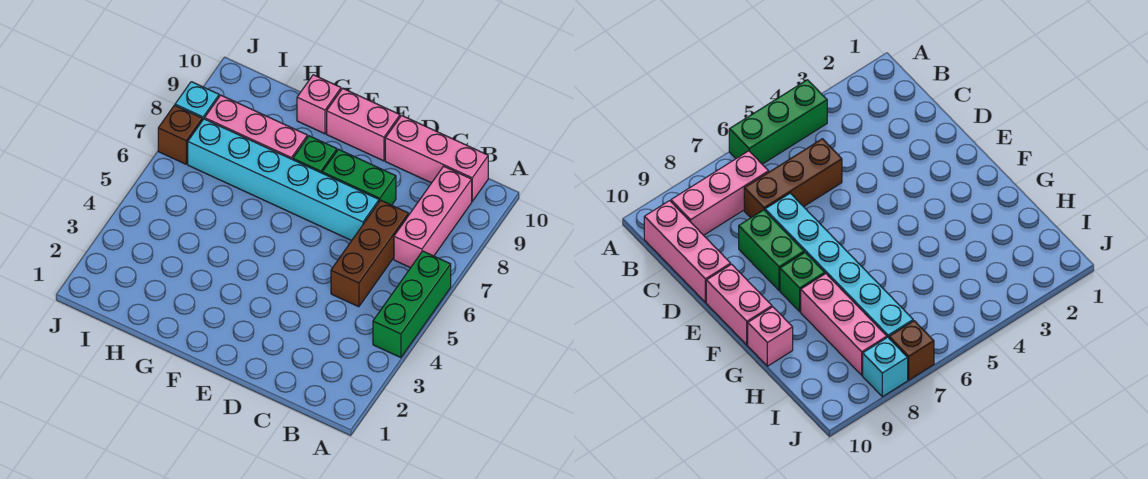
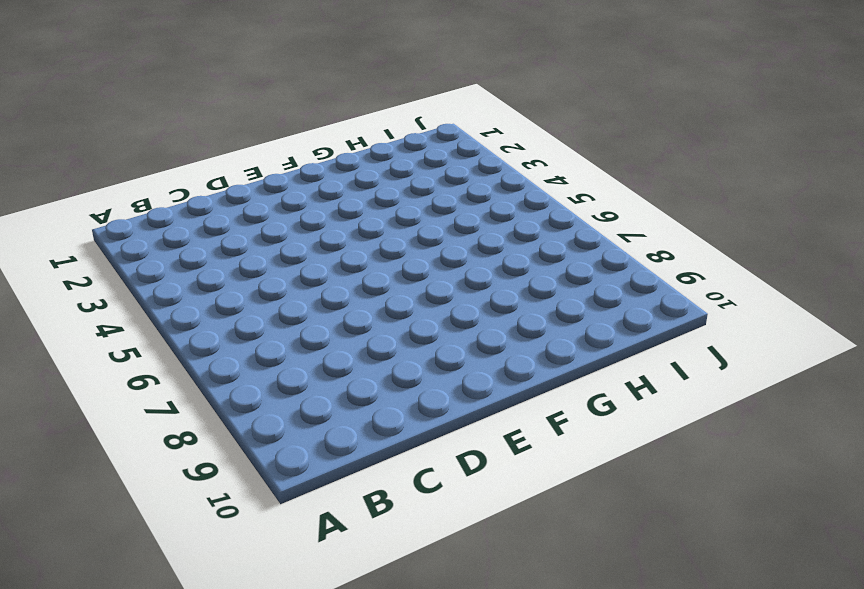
none -> green 1x3 brick [373,251,451,358]
none -> pink 1x3 brick [394,166,472,268]
none -> pink 1x3 brick [385,115,488,201]

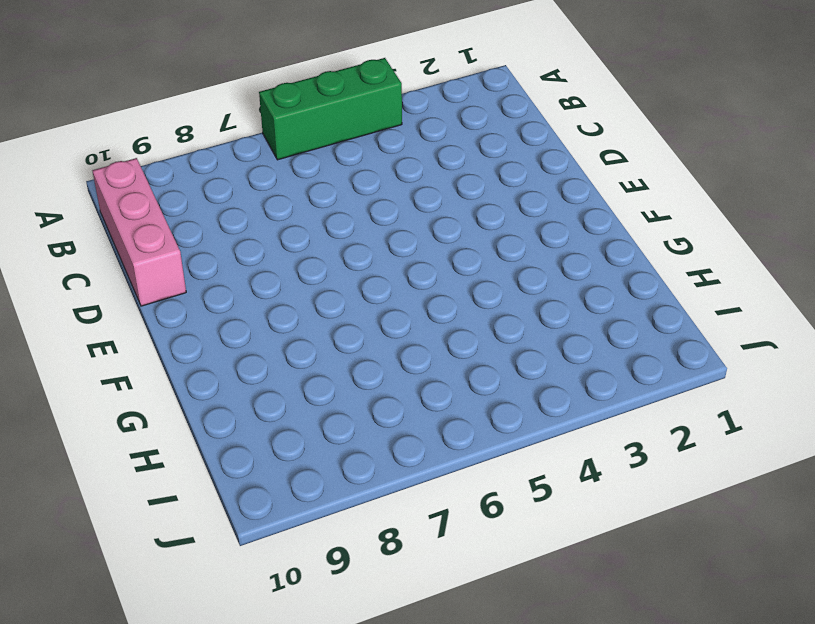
none -> pink 1x3 brick [394,166,472,268]
none -> brown 1x3 brick [331,200,408,307]
none -> cyan 1x6 brick [188,119,379,241]

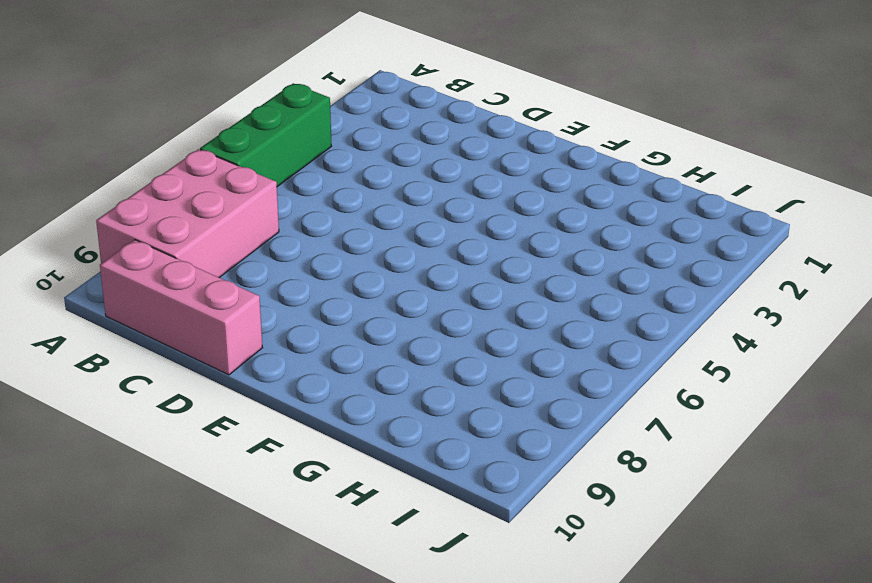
pink 2x3 brick [96,149,279,277] -> pink 1x3 brick [394,166,472,268]
none -> brown 1x3 brick [331,200,408,307]
none -> cyan 1x6 brick [188,119,379,241]
none -> green 1x2 brick [322,149,396,205]

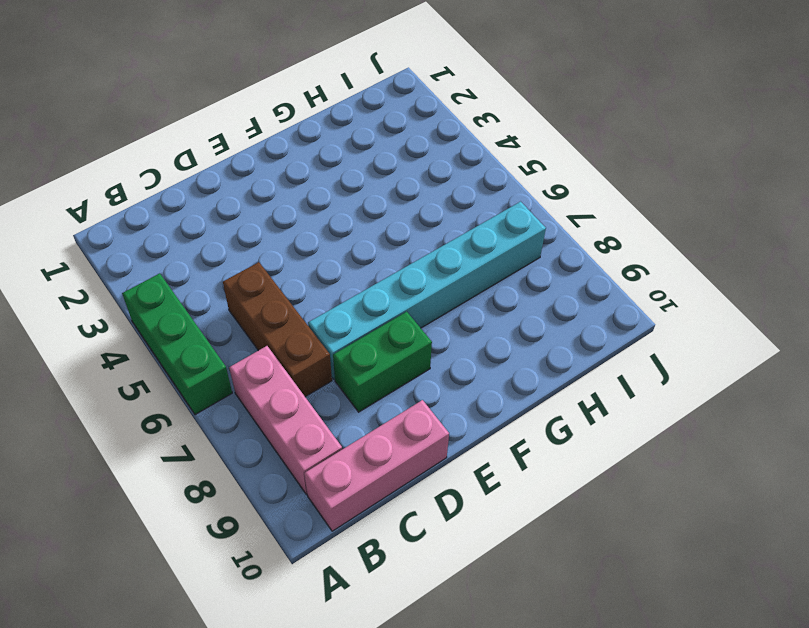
none -> pink 1x2 brick [327,88,400,161]
none -> green 1x1 brick [293,136,337,173]
none -> pink 1x3 brick [205,95,307,160]

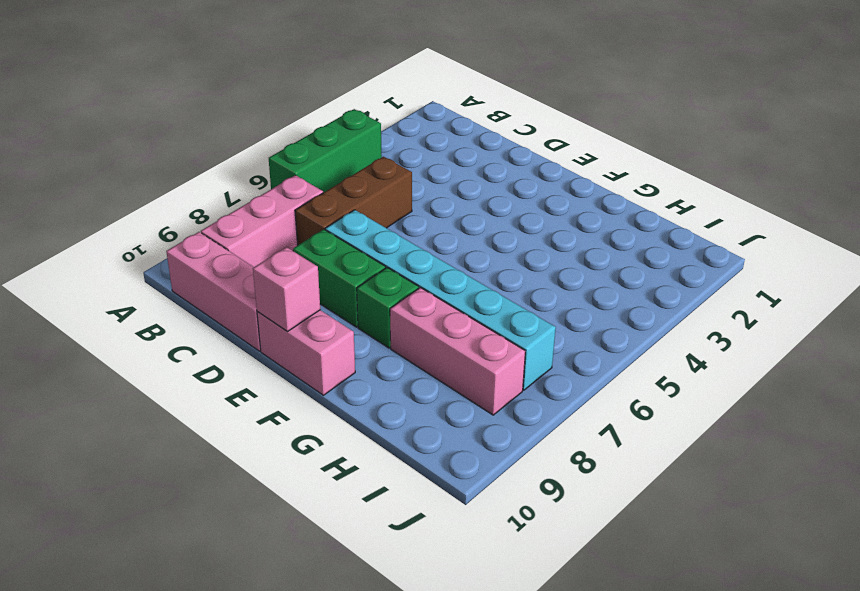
pink 1x1 brick [253,247,320,332] -> pink 1x1 brick moved to [297,75,341,134]
none -> brown 1x1 brick [158,105,202,164]
none -> cyan 1x1 brick [175,82,219,120]

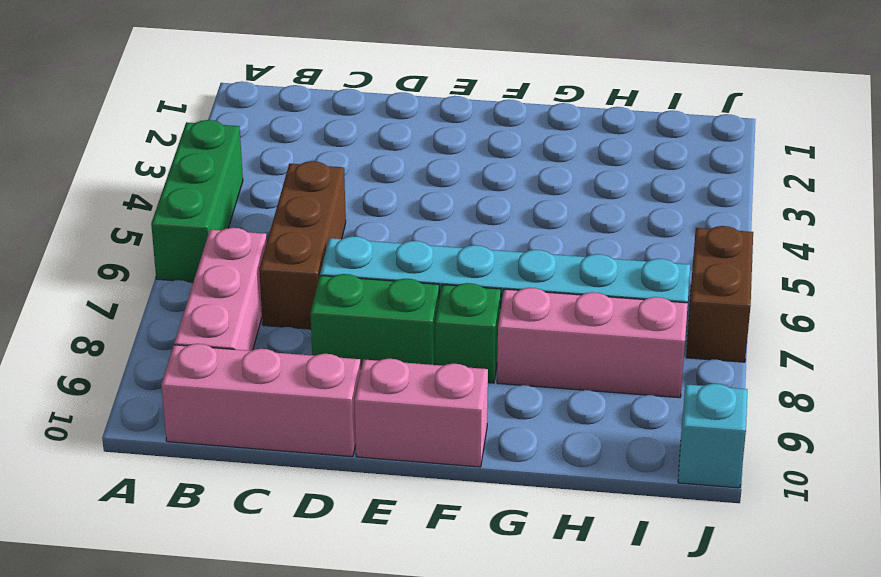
brown 1x2 brick [686,226,753,362] -> brown 1x1 brick [158,105,202,164]
cyan 1x1 brick [678,384,747,488] -> cyan 1x1 brick moved to [175,82,219,120]
none -> pink 1x1 brick [297,75,341,134]

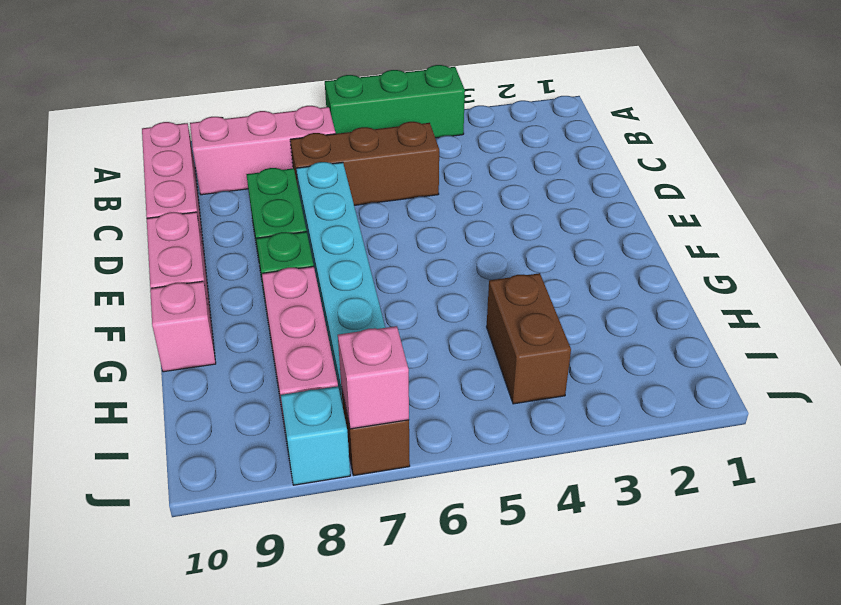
brown 1x2 brick [487,273,571,404] -> none
pink 1x1 brick [338,326,409,429] -> none

